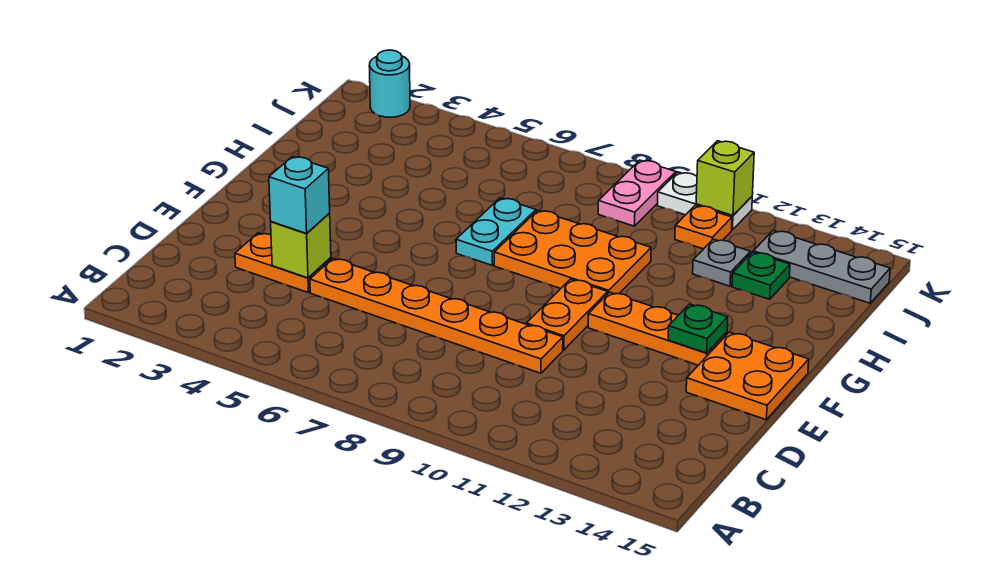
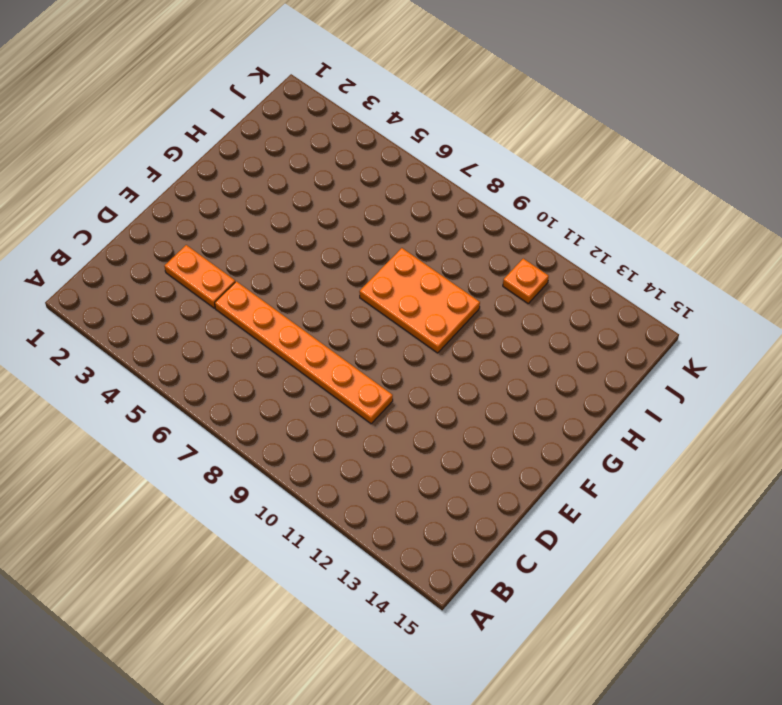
none -> orange 1x2 plate [526,279,608,350]
none -> orange 2x2 plate [686,332,809,420]
none -> orange 1x3 plate [588,292,727,365]

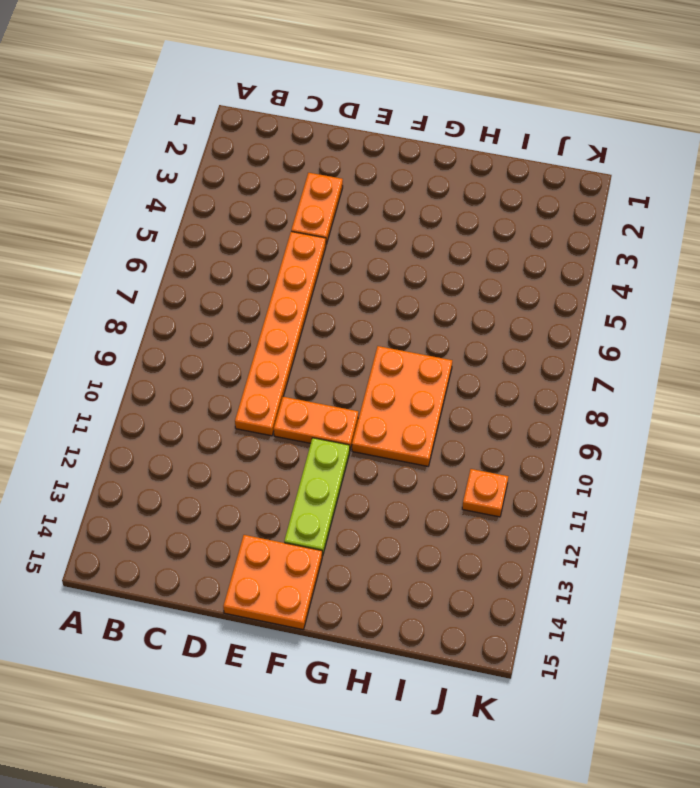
lime 1x3 plate [284,438,350,556] -> orange 1x3 plate [588,292,727,365]
none -> cyan 1x2 plate [456,198,536,265]
none -> grey 1x1 plate [693,239,750,286]
none -> green 1x1 plate [732,252,790,299]

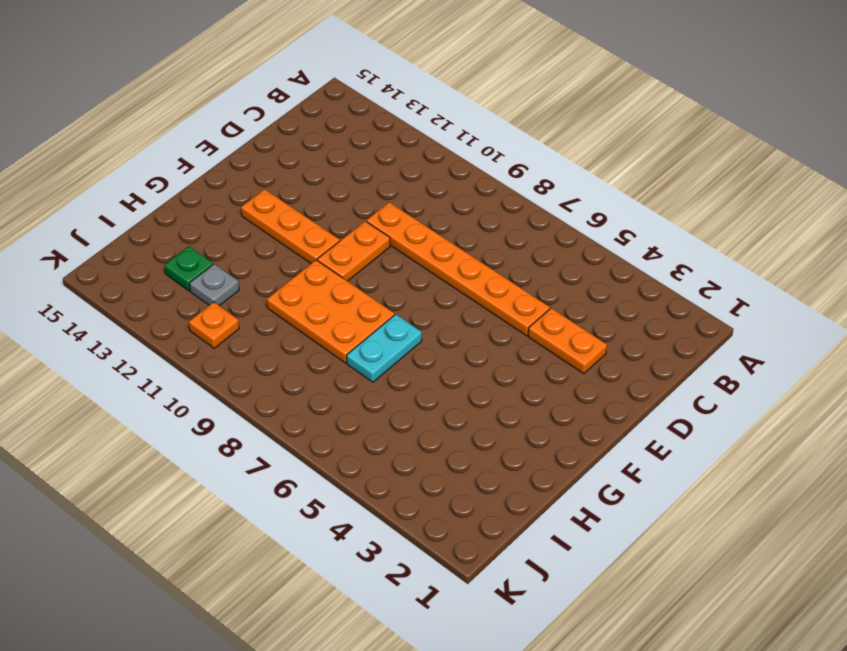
none -> orange 2x2 plate [686,332,809,420]
none -> pink 1x2 plate [598,160,676,226]
none -> grey 1x3 plate [753,231,890,303]

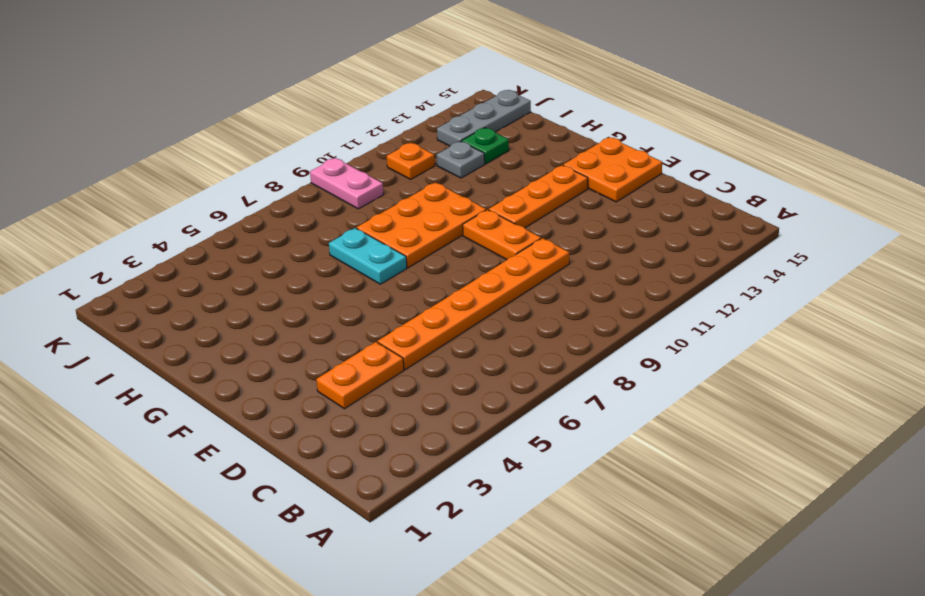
none -> cyan 1x1 round brick [369,50,410,117]
none -> white 1x2 plate [657,172,752,230]
none -> lime 1x1 brick [271,214,331,278]

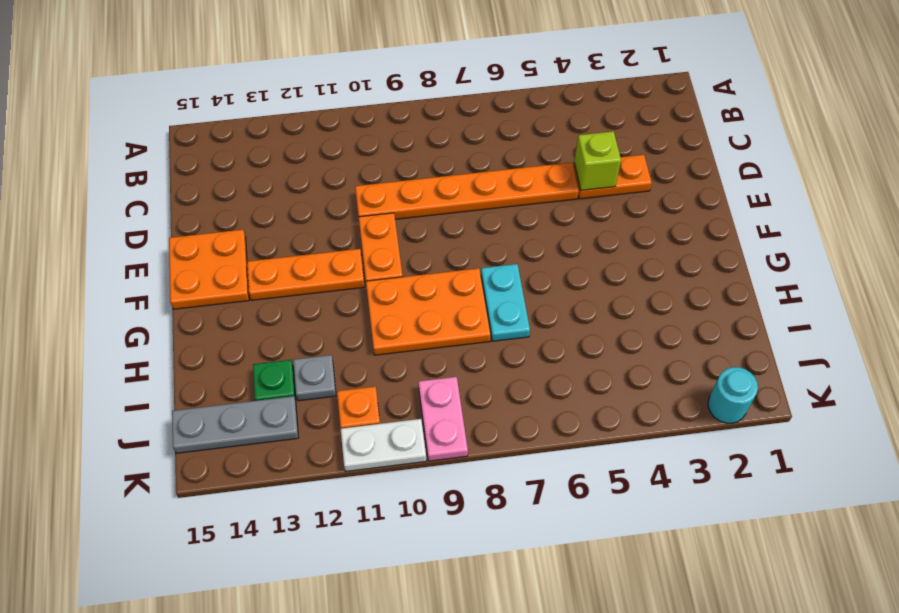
none -> green 1x1 plate [668,304,728,353]
none -> lime 1x1 brick [696,141,754,216]
none -> cyan 1x1 brick [269,156,330,233]

